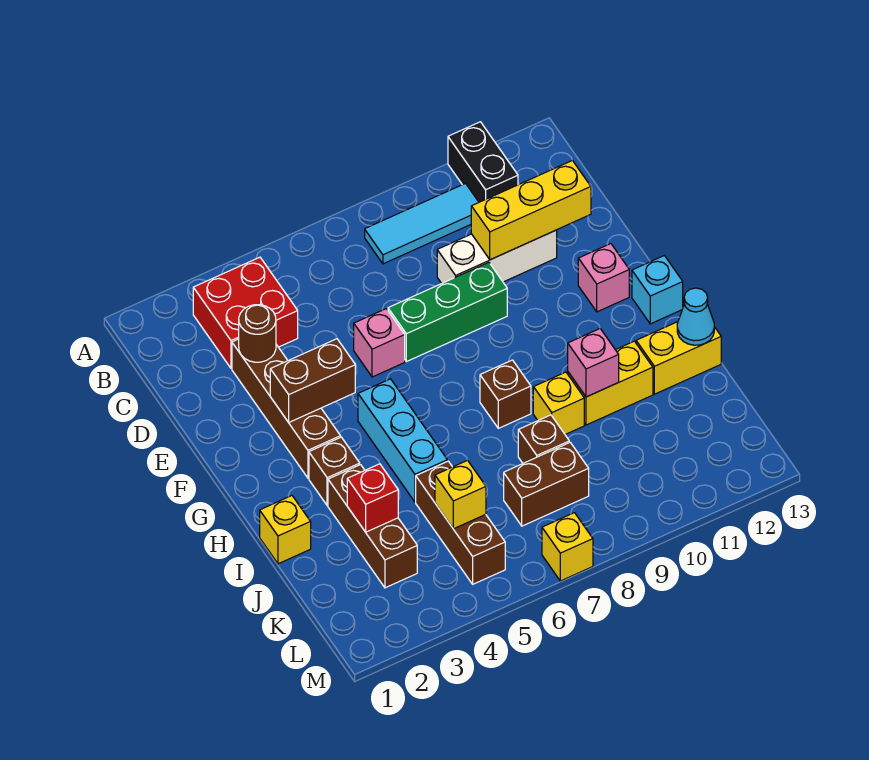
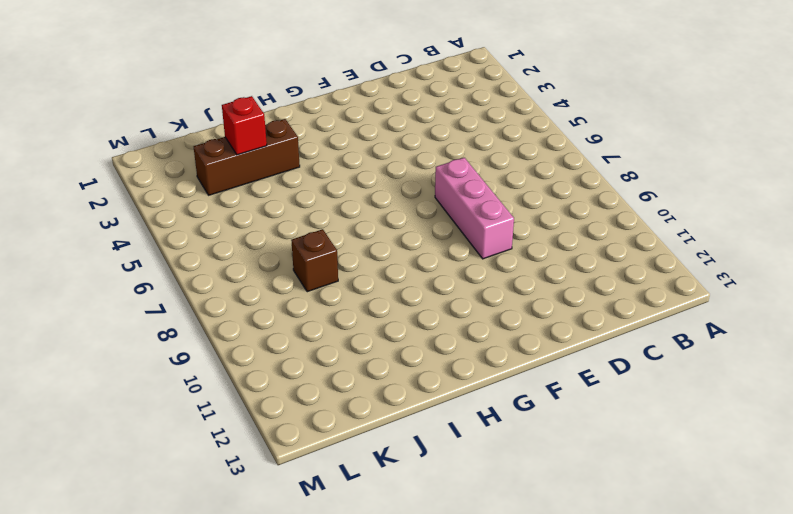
pink 1x3 brick [435,158,514,259] -> green 1x3 brick [388,262,507,362]
none -> black 1x2 brick [448,122,518,202]
none -> red 2x2 brick [193,257,298,368]
none -> cyan 1x3 tile [365,183,479,264]

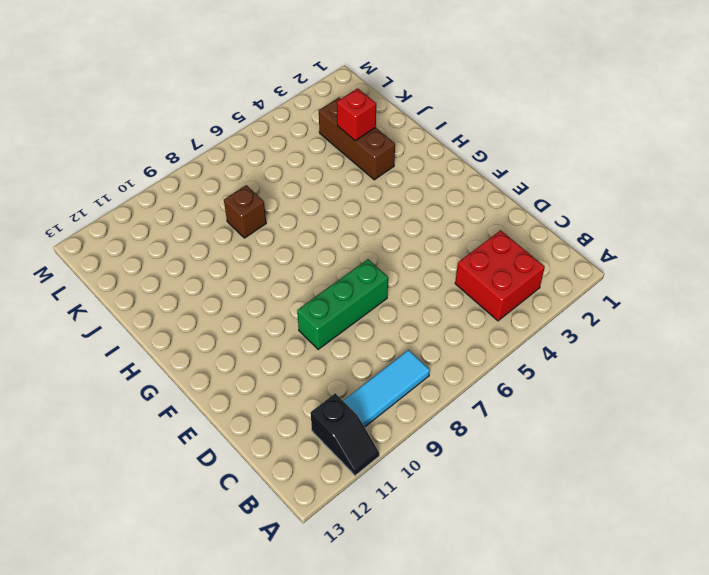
black 1x2 slope [311,393,379,476] -> black 1x2 brick [448,122,518,202]
none -> brown 1x4 brick [232,339,341,478]
none -> white 1x3 brick [437,230,557,283]
none -> pink 1x1 brick [354,309,405,377]

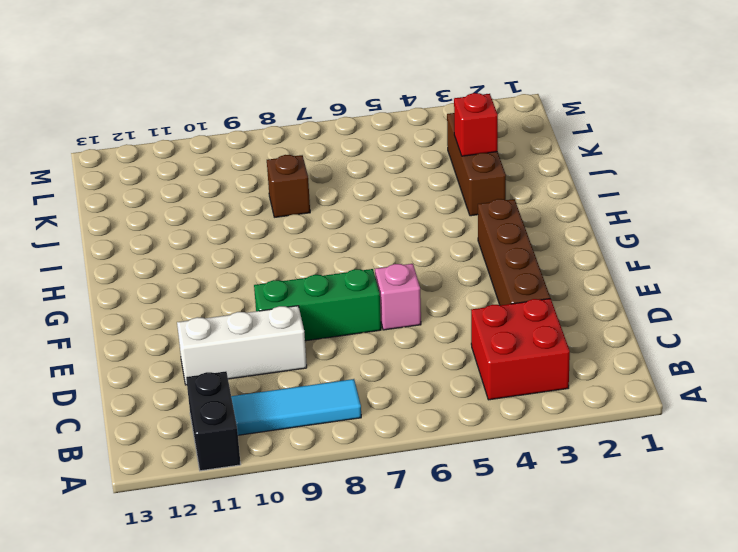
none -> pink 1x1 brick [578,244,629,312]
none -> cyan 1x3 brick [358,379,447,502]
none -> cyan 1x1 brick [632,256,683,324]

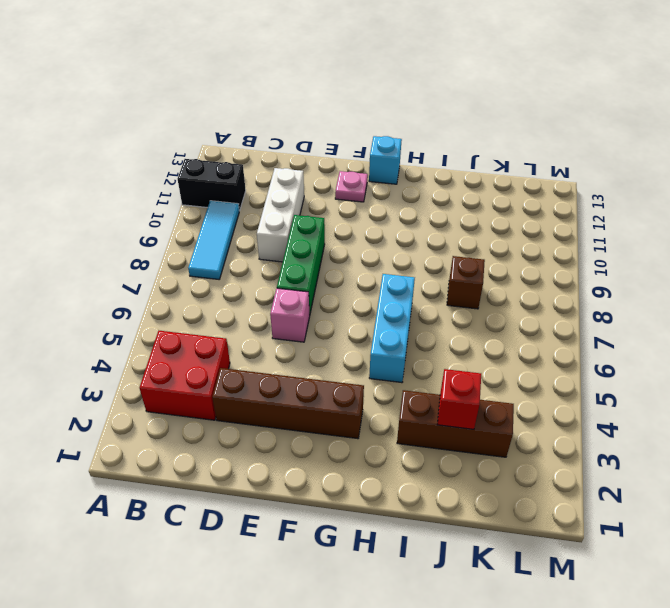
pink 1x1 plate [335,171,368,202] -> pink 1x1 brick [578,244,629,312]
cyan 1x3 brick [369,274,415,383] -> cyan 1x3 brick turned to [358,379,447,502]
none -> brown 1x1 brick [309,437,360,506]
none -> brown 1x1 brick [480,360,531,428]
none -> yellow 1x1 brick [260,496,311,564]

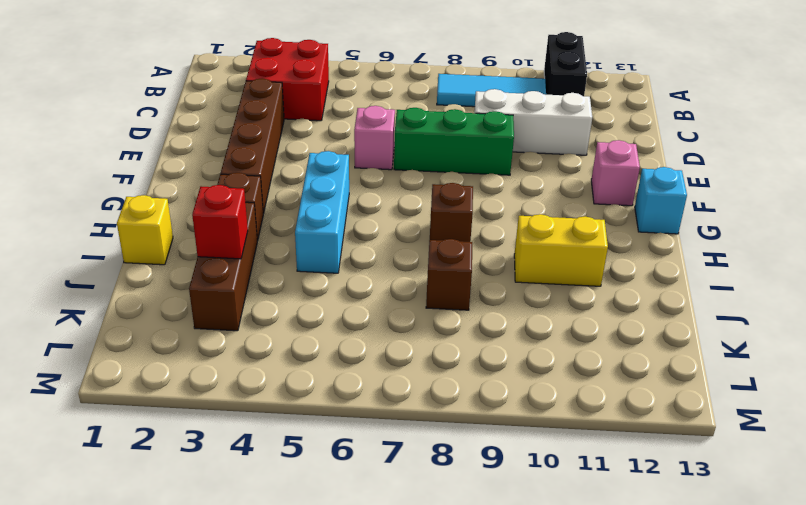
none -> yellow 1x1 brick [533,372,584,434]
none -> yellow 1x2 brick [636,322,721,394]
none -> brown 1x3 brick [416,461,505,584]

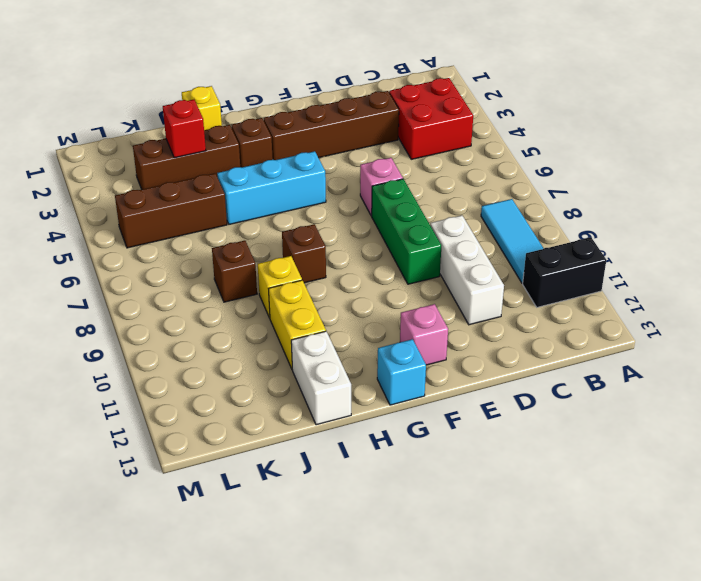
white 1x2 brick [291,331,351,425] -> yellow 1x2 brick [636,322,721,394]
none -> brown 1x2 brick [504,442,589,526]
none -> yellow 1x1 brick [542,513,593,581]
none -> brown 1x1 round brick [239,305,276,362]

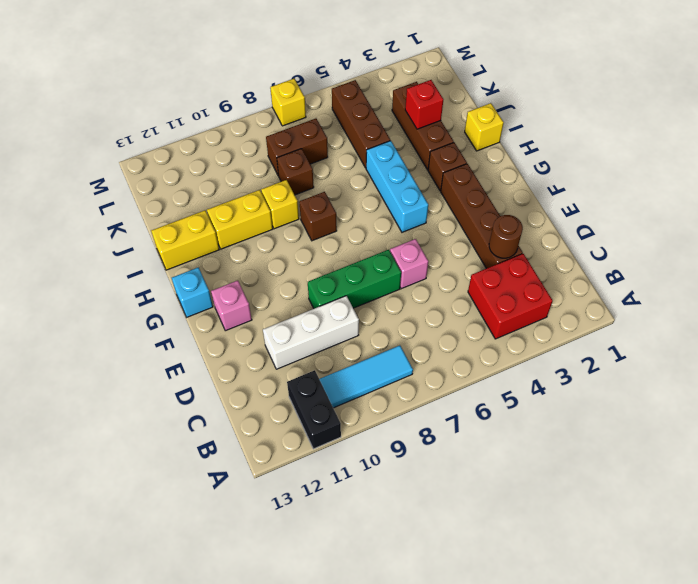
none -> yellow 1x3 brick [471,160,591,260]
none -> brown 1x2 brick [270,339,355,422]
none -> pink 1x1 brick [568,329,619,397]

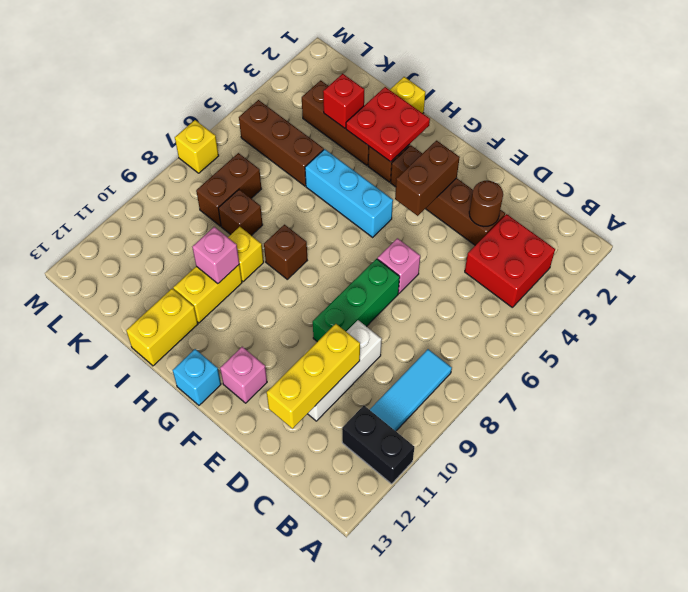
red 2x2 plate [346,87,430,162] -> none
none -> cyan 1x1 cone [677,288,714,345]
none -> yellow 1x1 brick [435,460,486,529]

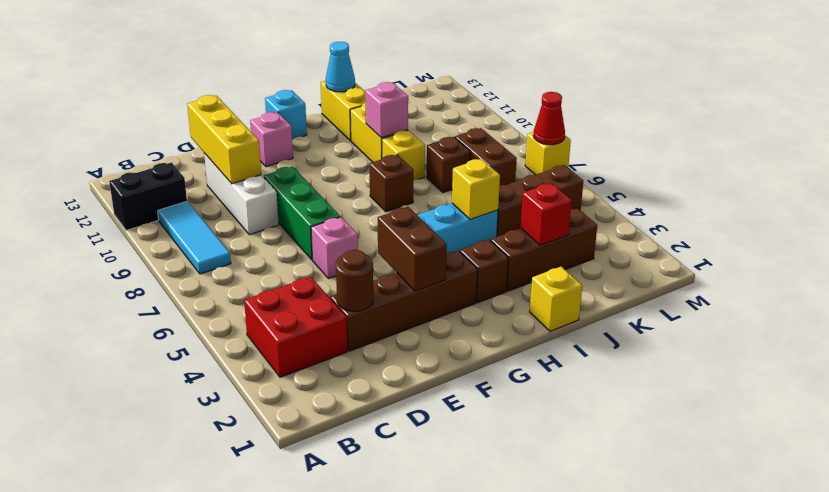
yellow 1x1 brick [452,159,500,220] -> yellow 1x1 brick moved to [435,460,486,529]
red 1x1 cone [534,92,565,145] -> none

